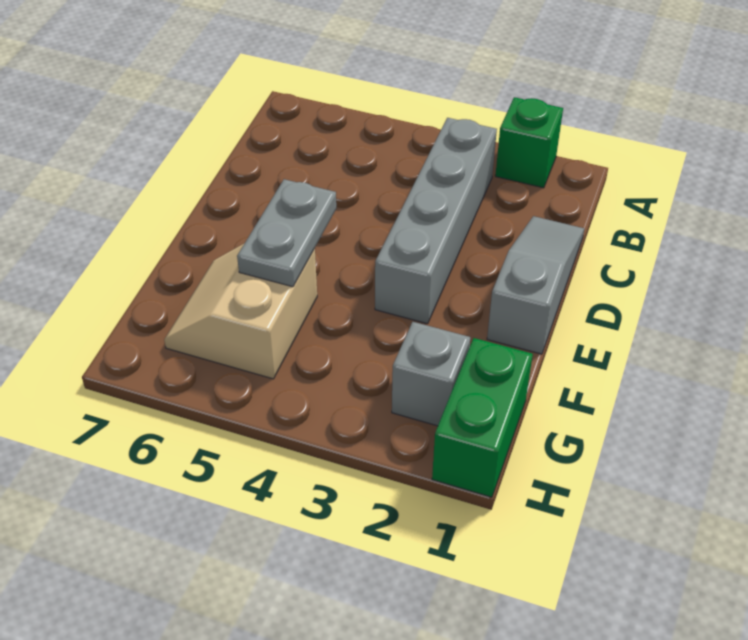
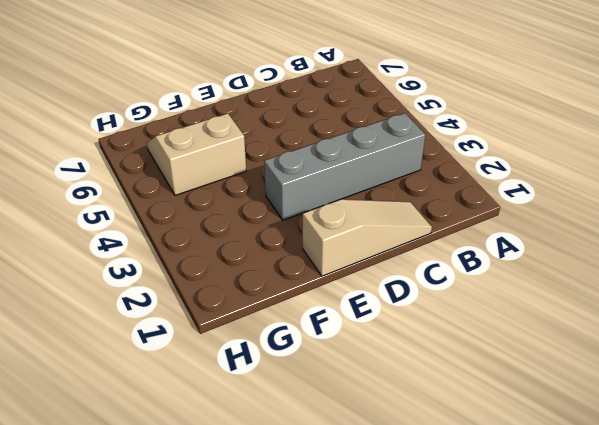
tan 1x3 slope [303,199,432,276] -> grey 1x3 slope [487,216,584,354]
none -> green 1x1 brick [495,97,563,188]
none -> green 1x2 brick [432,338,533,497]

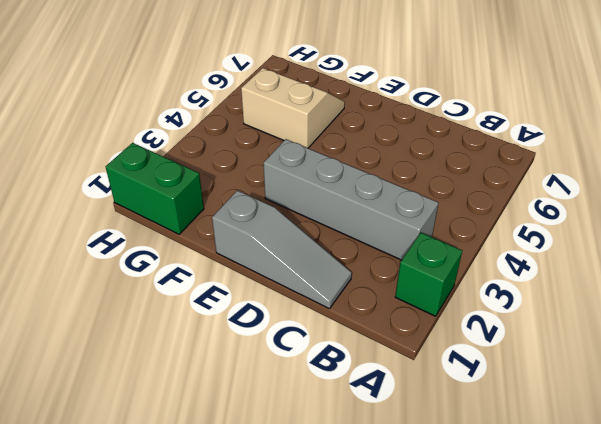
none -> grey 1x1 brick [392,322,470,426]
none -> grey 1x2 plate [237,179,336,287]

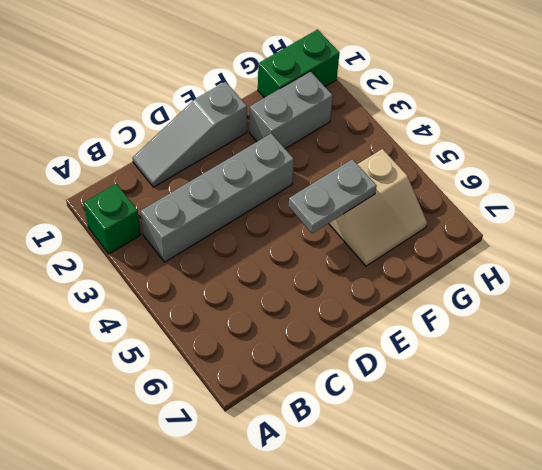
grey 1x2 brick [249,71,333,149] -> grey 1x1 brick [392,322,470,426]

